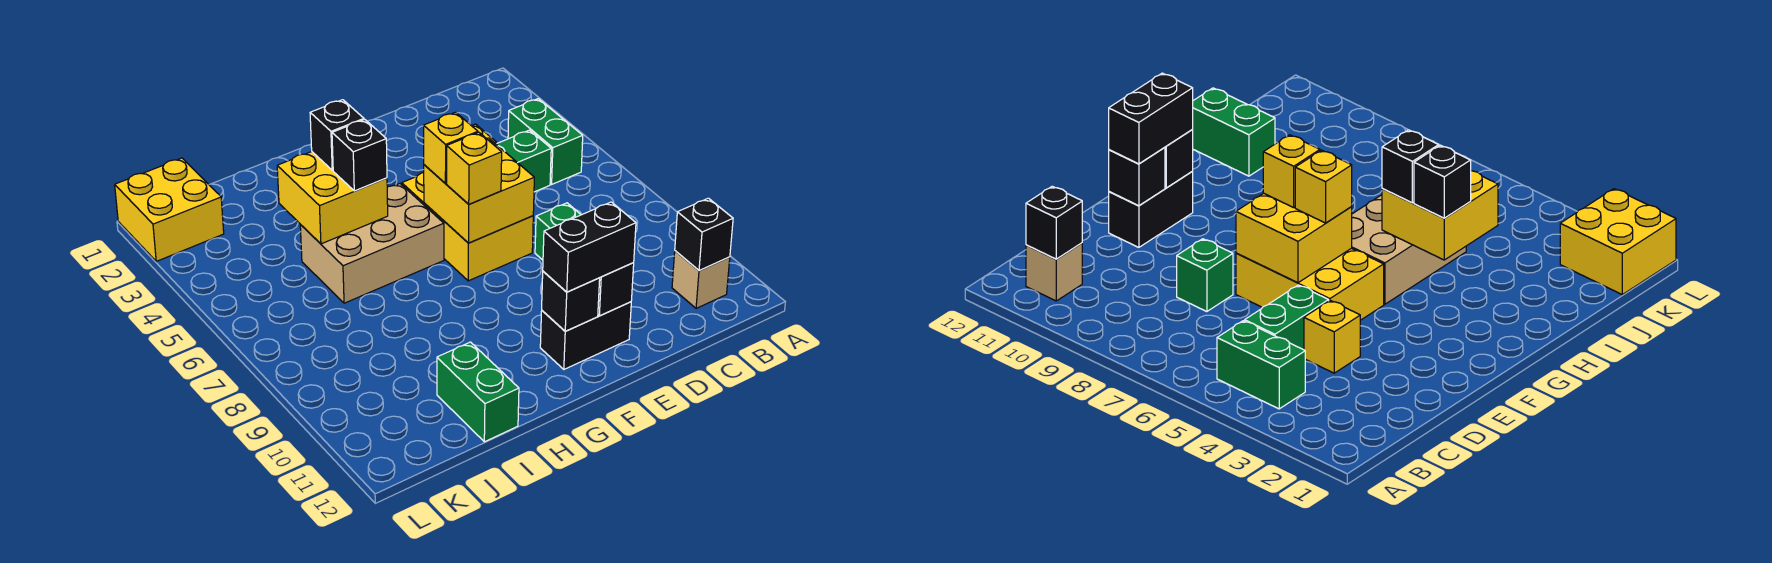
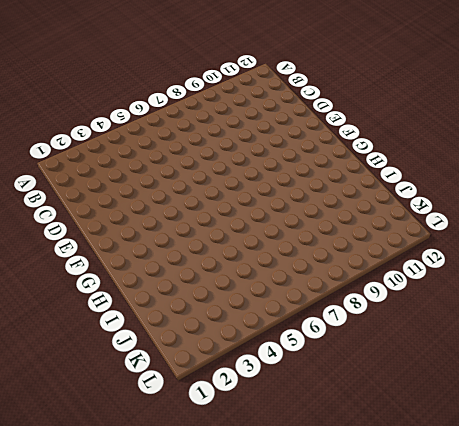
none -> green 1x2 brick [508,99,583,184]
none -> tan 1x1 brick [672,251,730,308]
none -> green 1x2 brick [496,130,551,192]

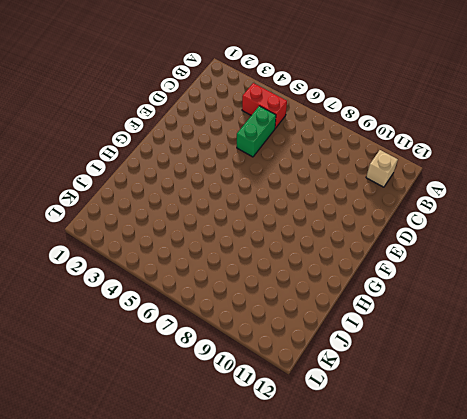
red 1x2 brick [242,83,287,128] -> green 1x2 brick [508,99,583,184]
none -> yellow 1x1 brick [1304,301,1360,373]
none -> green 1x1 brick [535,203,581,260]
none -> yellow 2x3 brick [402,173,533,281]

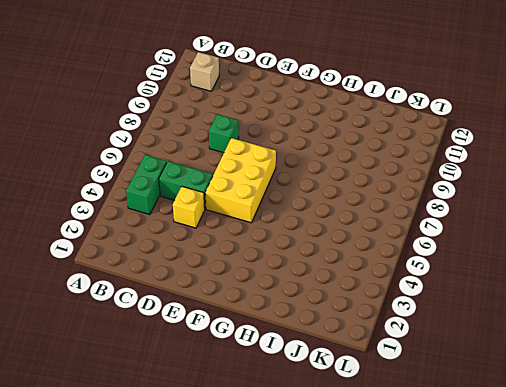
none -> black 1x2 brick [540,302,631,369]
none -> tan 2x3 brick [300,184,444,303]
none -> green 1x2 brick [437,342,519,442]

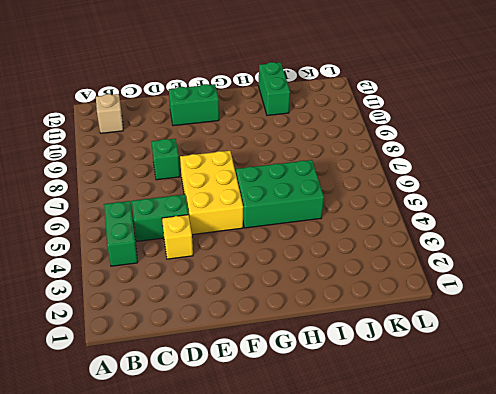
green 1x2 brick [169,84,219,126] -> black 1x2 brick [540,302,631,369]
green 2x3 brick [236,160,324,228] -> tan 2x3 brick [300,184,444,303]
none -> yellow 2x2 brick [115,158,224,261]
none -> black 1x1 brick [675,198,733,270]
none -> yellow 2x2 brick [424,138,534,243]

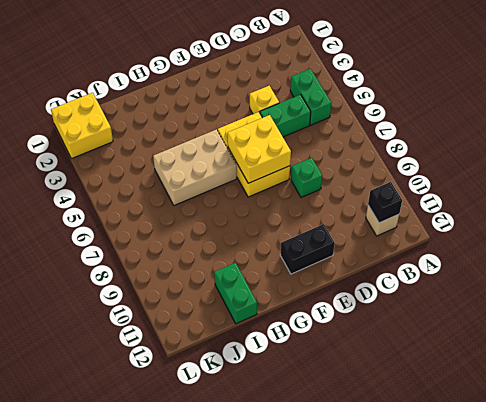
none -> black 1x1 brick [598,263,634,316]
none -> black 1x1 brick [542,271,600,331]
none -> yellow 2x2 brick [277,152,388,244]

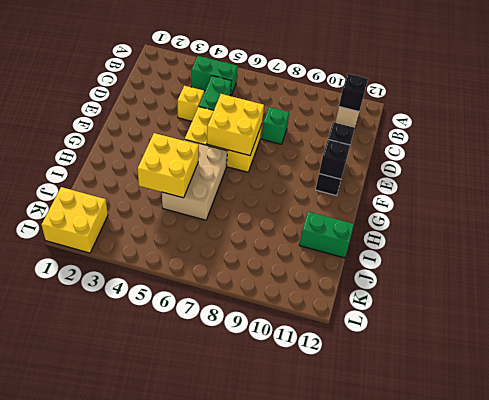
none -> black 1x2 brick [543,202,636,292]
none -> yellow 1x1 brick [423,112,478,183]
none -> yellow 1x1 brick [447,133,502,204]

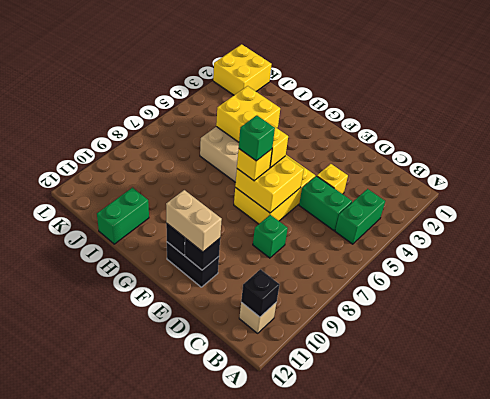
tan 1x2 brick [166,190,222,252] -> black 1x2 brick [543,202,636,292]
green 1x1 brick [239,115,275,161] -> none
none -> black 1x1 brick [310,100,364,170]
none -> black 1x1 brick [332,120,387,191]

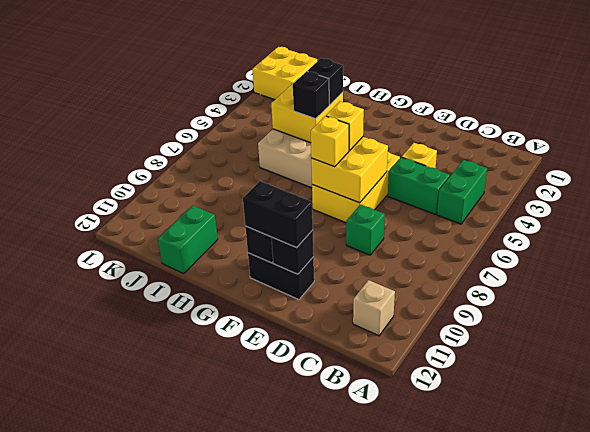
none -> black 1x1 brick [675,198,733,270]

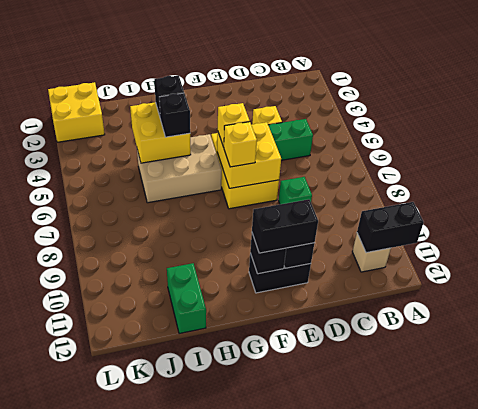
black 1x2 brick [357,202,424,253] -> black 1x1 brick [675,198,733,270]
none -> green 1x2 brick [508,99,583,184]

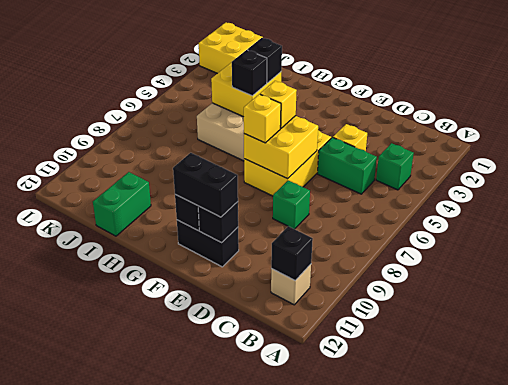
green 1x1 brick [376,143,414,190] -> green 1x2 brick [508,99,583,184]

